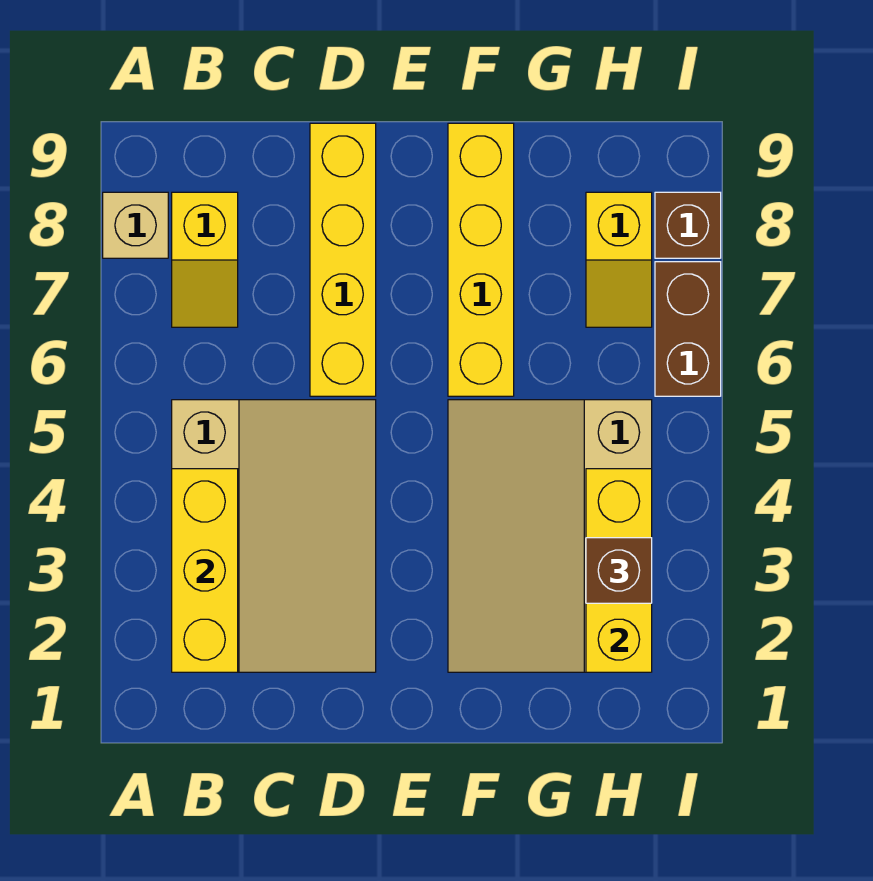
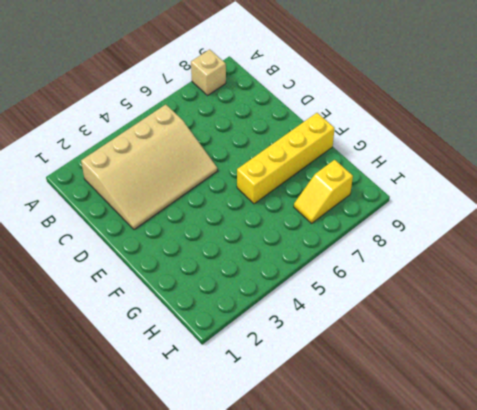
none -> yellow 1x2 slope [172,192,238,327]
none -> yellow 1x4 brick [310,123,376,396]
none -> tan 3x4 slope [448,400,652,672]

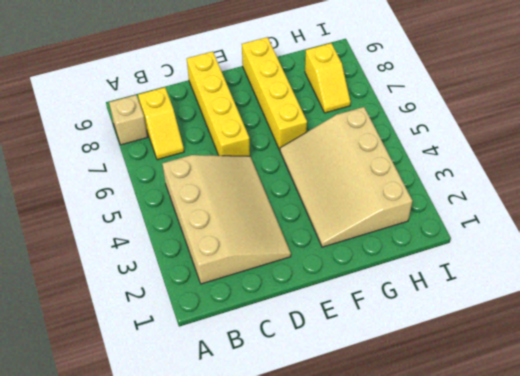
none -> brown 1x2 brick [655,262,721,396]
none -> brown 1x1 brick [655,192,721,258]
none -> yellow 1x3 brick [172,469,238,672]

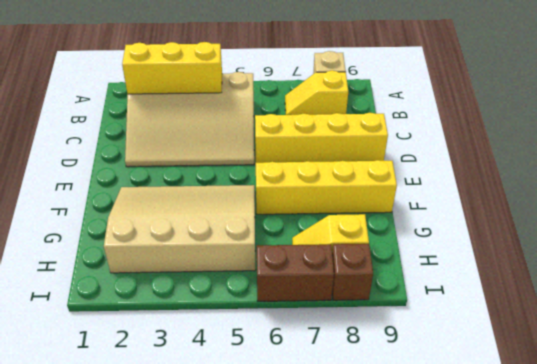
none -> yellow 1x3 brick [586,469,652,672]
none -> brown 1x1 brick [586,538,652,603]

